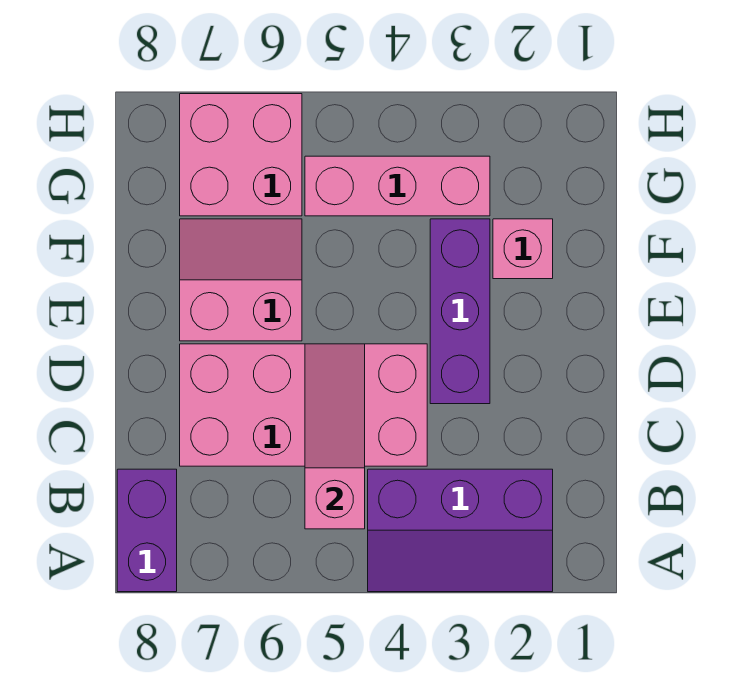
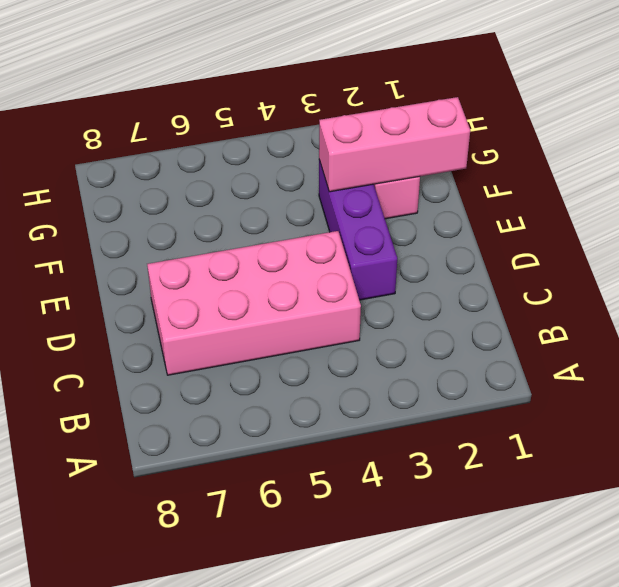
pink 1x3 brick [319,97,470,192] -> pink 1x3 brick moved to [305,156,490,216]
none -> purple 2x3 slope [368,469,553,592]
none -> purple 1x2 brick [117,469,177,592]

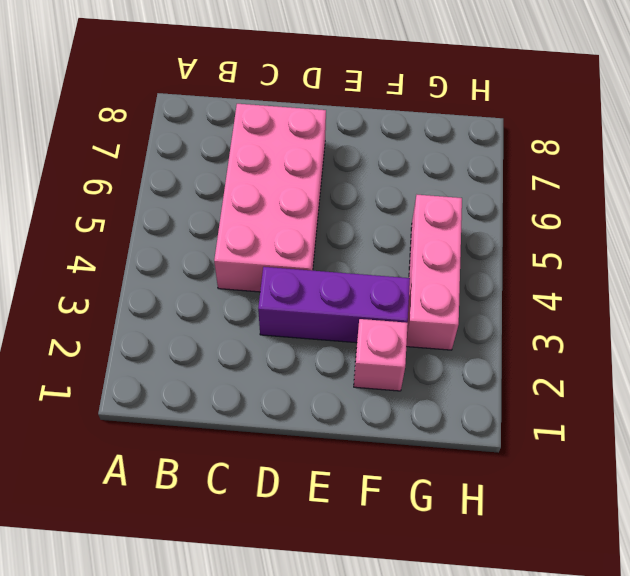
none -> purple 2x3 slope [368,469,553,592]
none -> purple 1x2 brick [117,469,177,592]

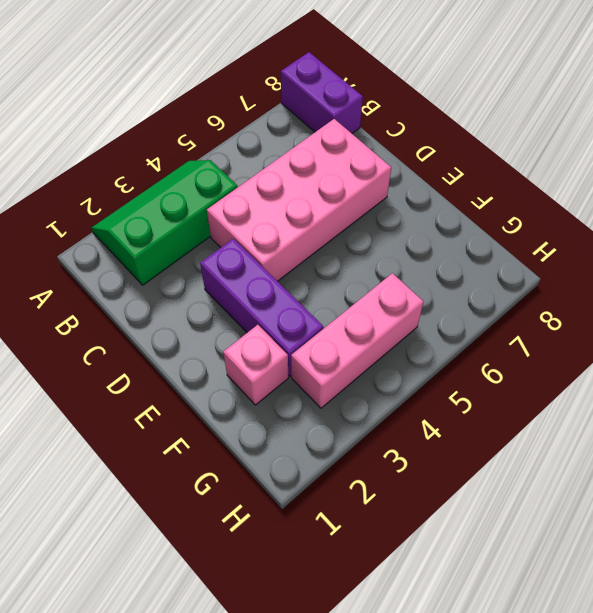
green 2x3 slope [92,160,238,285] -> purple 2x3 slope [368,469,553,592]
none -> pink 2x2 slope [180,219,302,341]
none -> pink 2x2 brick [180,94,302,216]

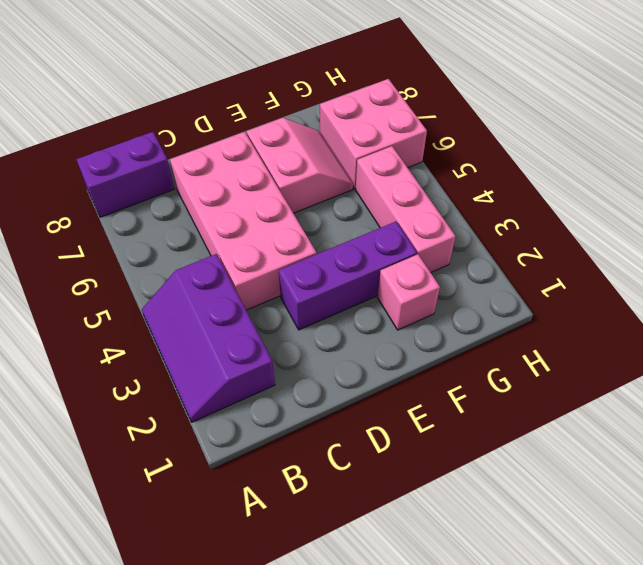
none -> pink 1x3 slope [305,344,365,529]

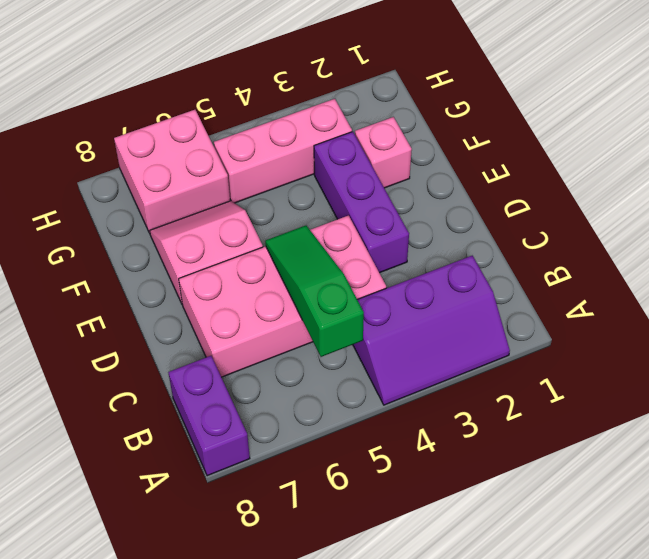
green 1x3 slope [265,226,364,357] -> pink 1x3 slope [305,344,365,529]

